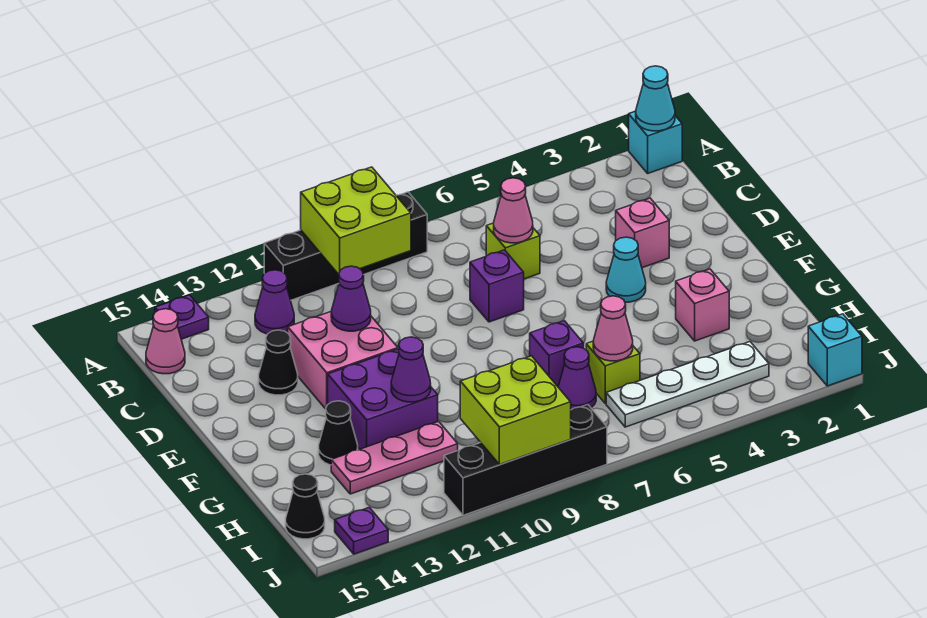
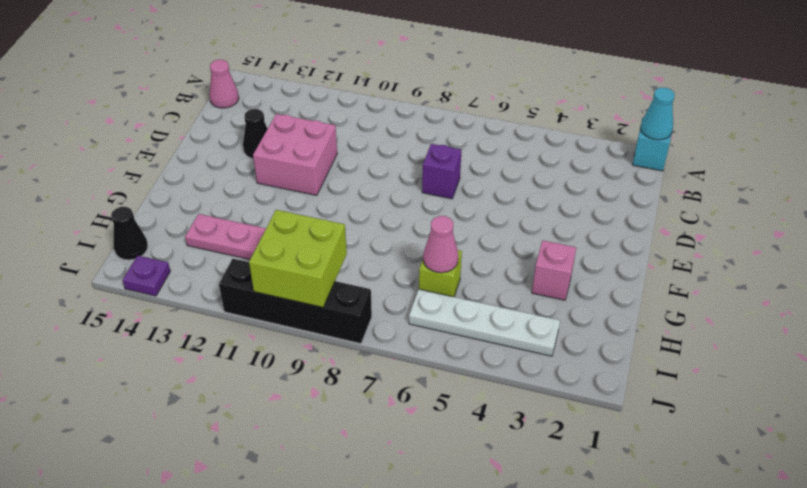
none -> black 1x4 brick [264,192,427,300]
none -> purple 1x1 plate [155,295,209,339]
none -> purple 1x1 cone [255,270,294,334]
none -> lime 1x1 brick [486,223,540,279]

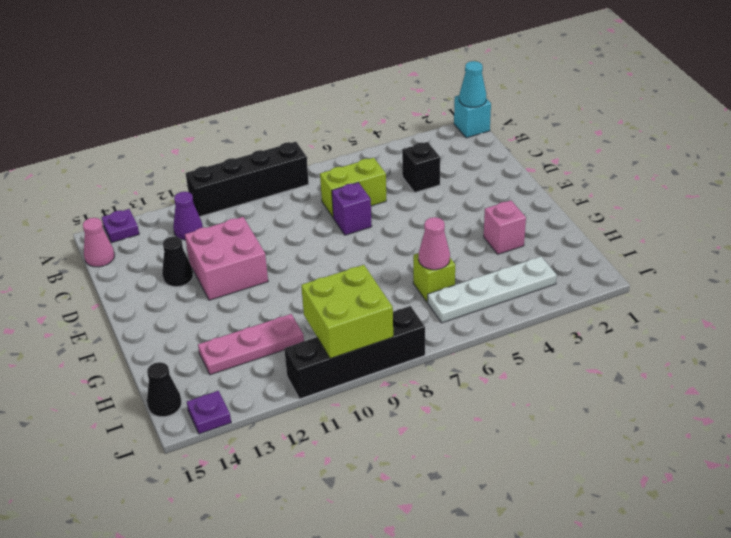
black 1x1 brick [402,142,440,192] -> none
lime 1x2 brick [320,158,386,217] -> lime 1x1 brick [486,223,540,279]
none -> pink 1x1 brick [616,198,669,268]
none -> cyan 1x1 cone [606,237,646,302]
none -> purple 2x2 brick [328,349,438,449]
none -> purple 1x1 brick [530,321,584,386]

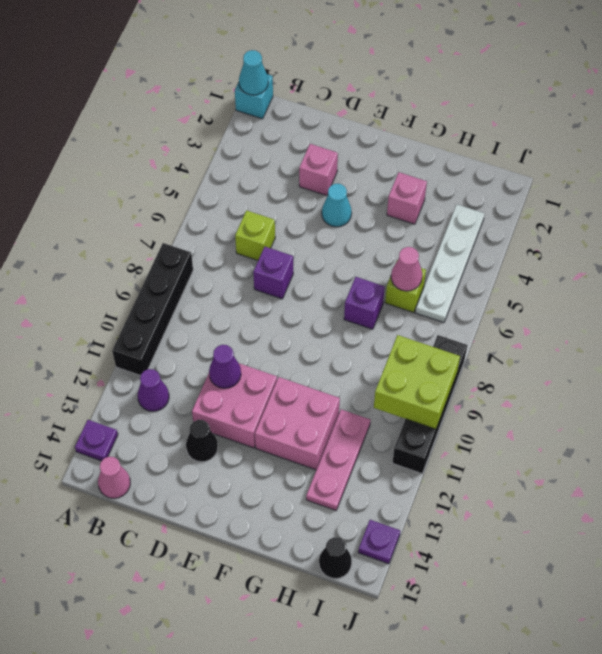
pink 2x2 brick [255,377,340,470] -> purple 2x2 brick [328,349,438,449]
none -> black 1x1 cone [319,401,358,465]
none -> purple 1x1 cone [558,347,596,410]
none -> cyan 1x1 brick [808,314,862,386]
none -> lime 2x2 brick [301,167,411,274]

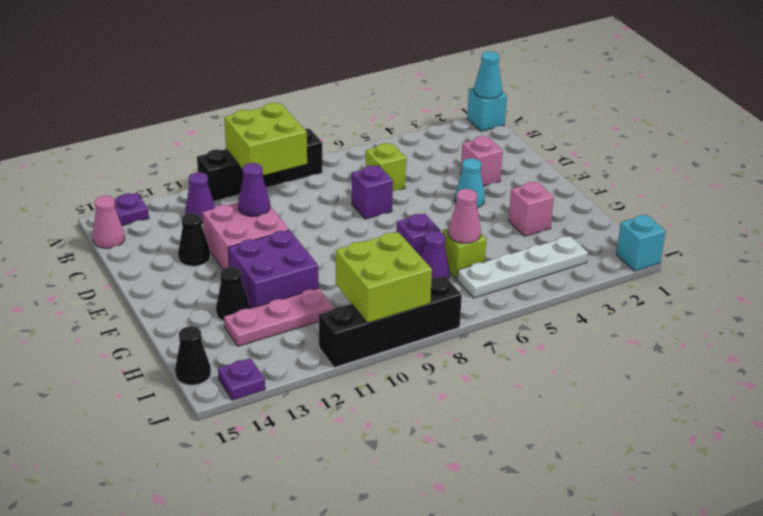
none -> pink 1x1 cone [494,178,533,243]
none -> purple 1x1 cone [391,337,431,402]

